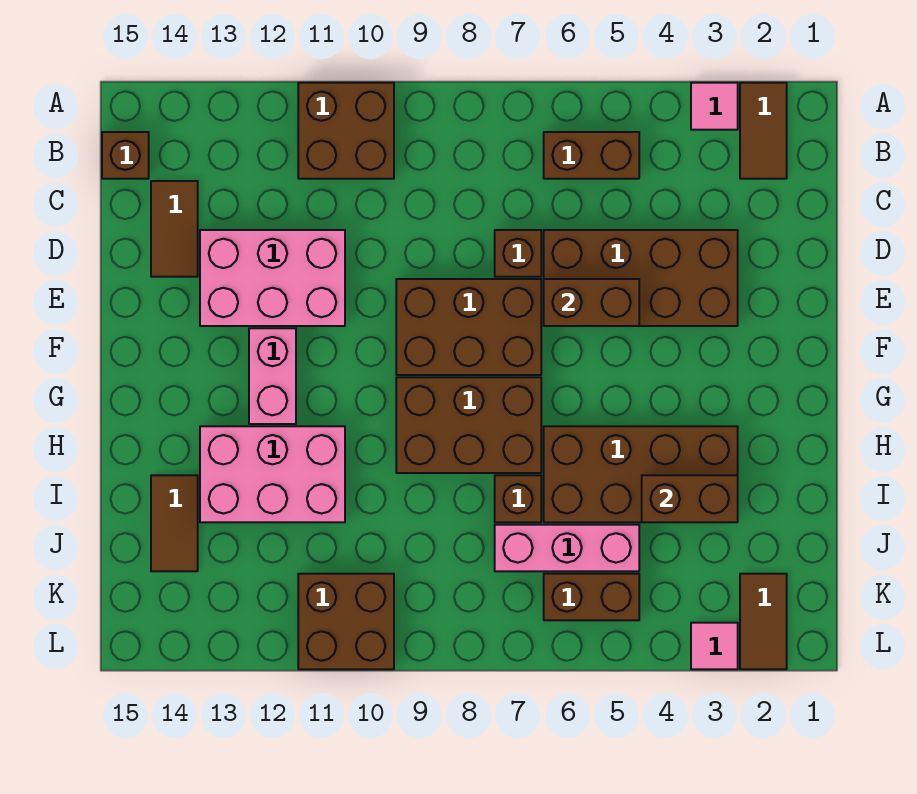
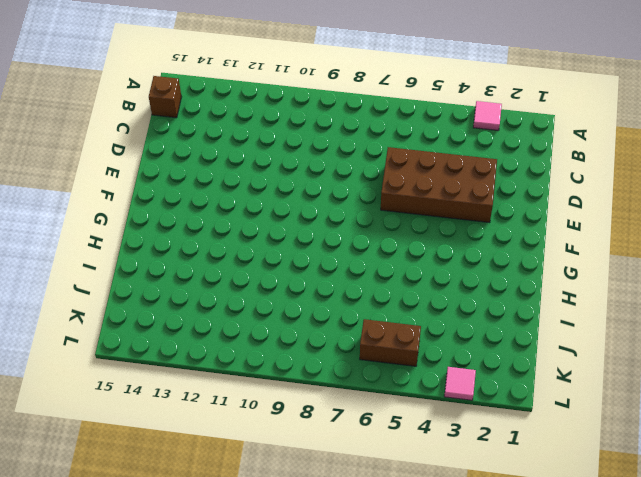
none -> brown 1x2 tile [740,83,787,179]
none -> brown 2x2 brick [298,83,394,179]
none -> brown 1x2 brick [544,132,639,179]

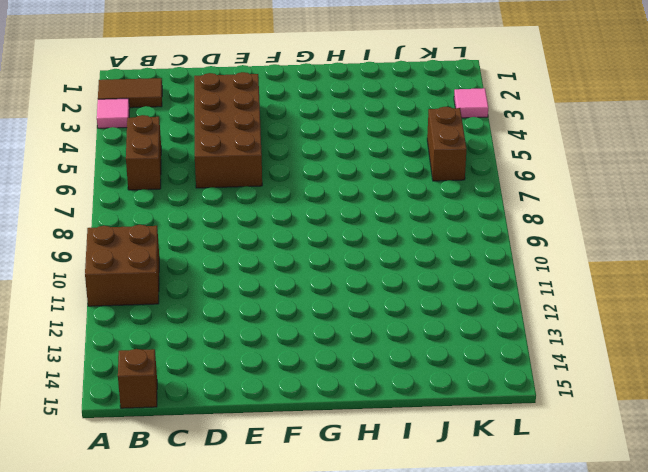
none -> brown 1x2 tile [151,181,198,277]
none -> brown 1x1 brick [495,230,541,277]
none -> pink 2x3 brick [200,230,345,326]

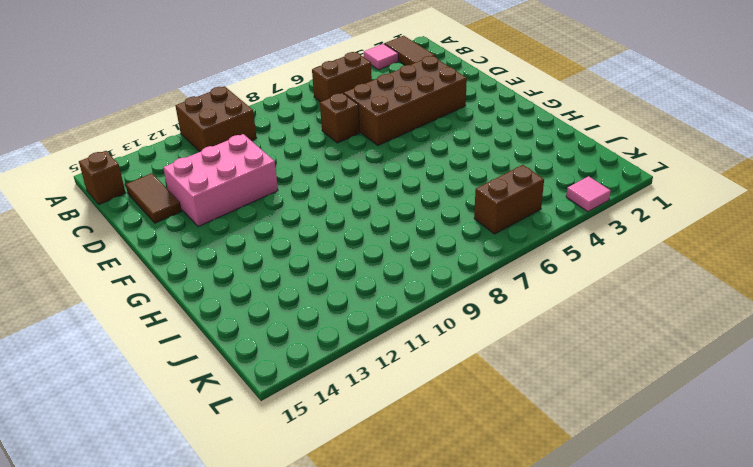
none -> brown 2x3 brick [396,279,541,375]
none -> pink 1x2 brick [249,328,296,424]
none -> brown 2x3 brick [396,377,541,473]

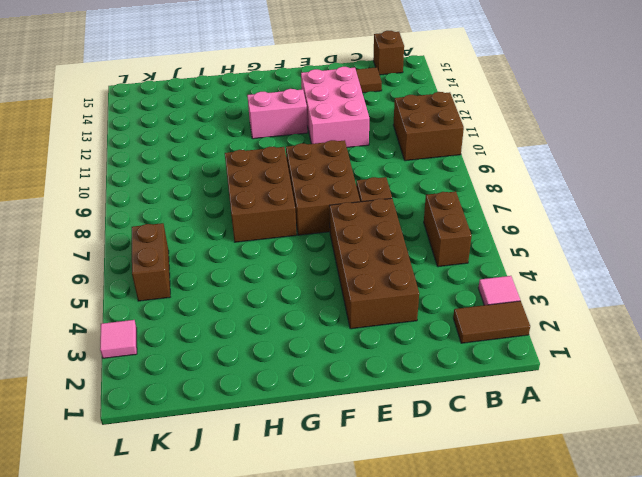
none -> brown 2x4 brick [544,426,738,522]
none -> pink 2x3 brick [200,426,345,522]
none -> brown 1x1 brick [495,475,541,522]

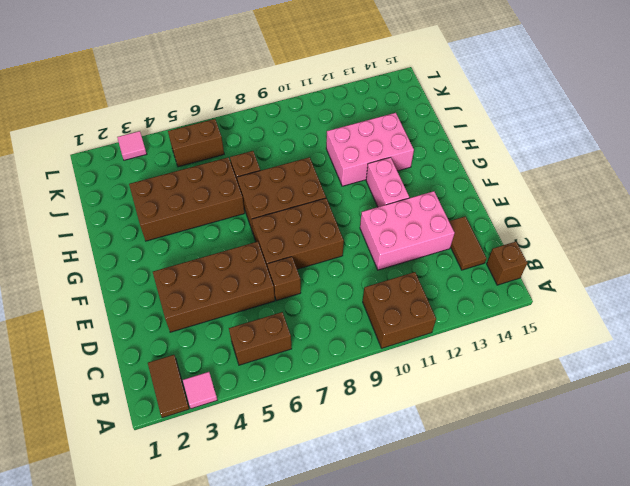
none -> brown 1x2 tile [151,475,198,571]
none -> pink 1x3 brick [495,525,639,571]
none -> brown 1x2 tile [740,574,787,669]

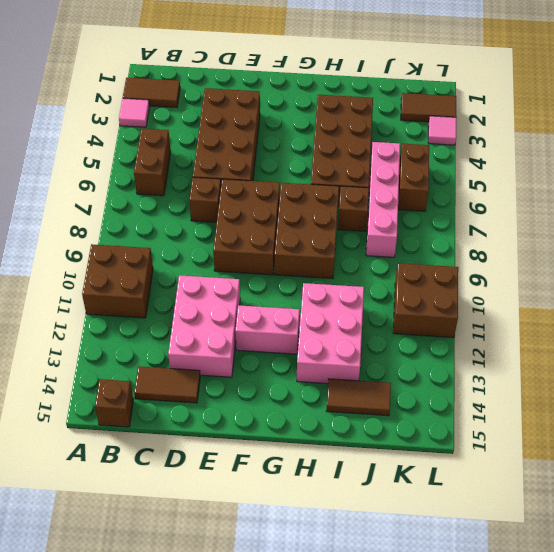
pink 1x4 brick [366,142,400,257] -> pink 1x3 brick [495,525,639,571]
none -> brown 1x2 brick [544,279,639,326]
none -> brown 1x2 brick [642,475,738,522]

